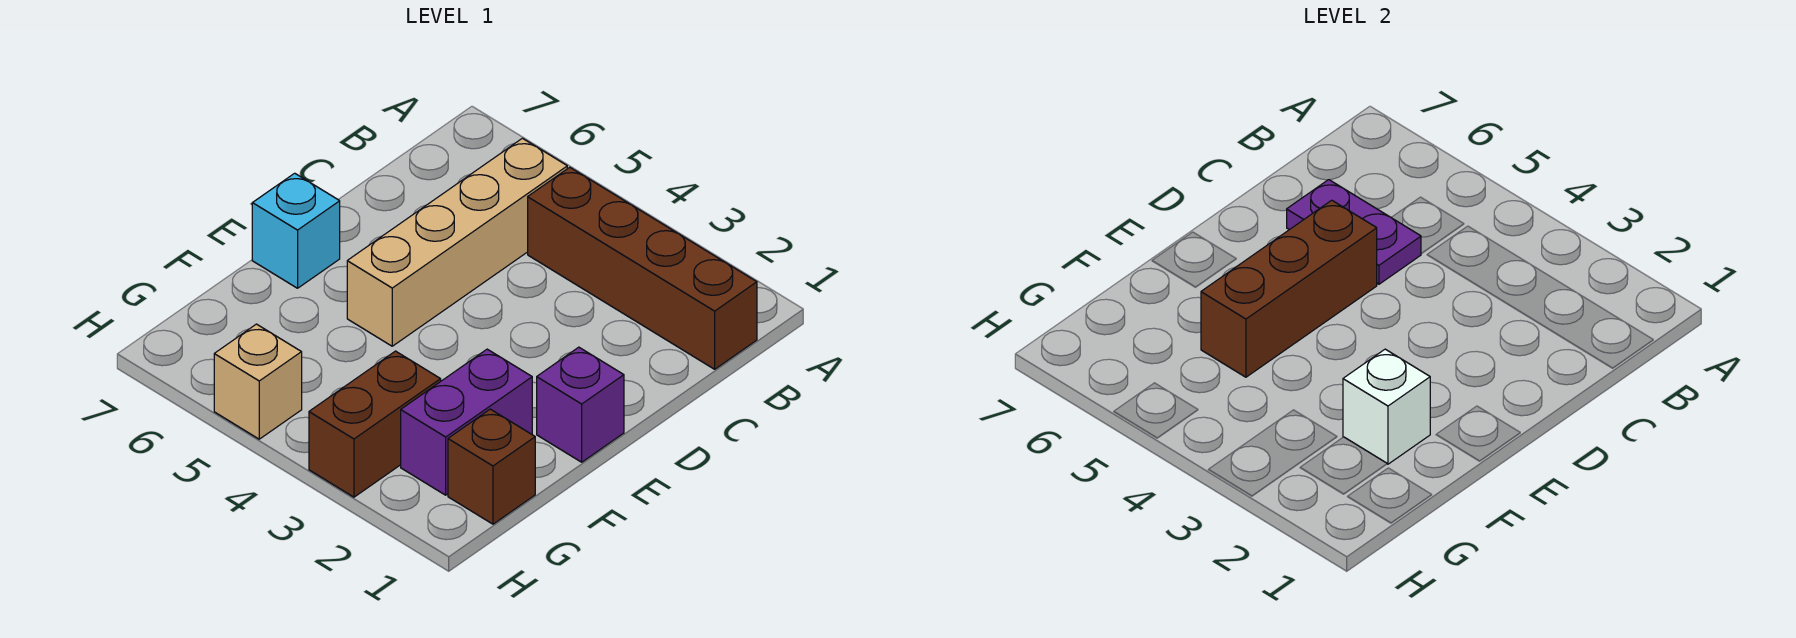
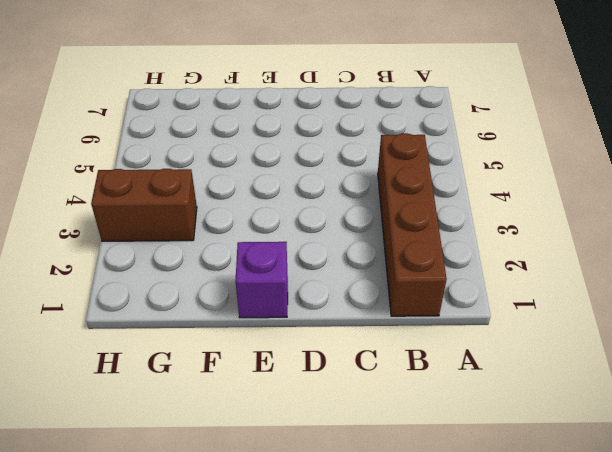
none -> tan 1x4 brick [347,138,567,346]
none -> cyan 1x1 brick [252,173,340,288]

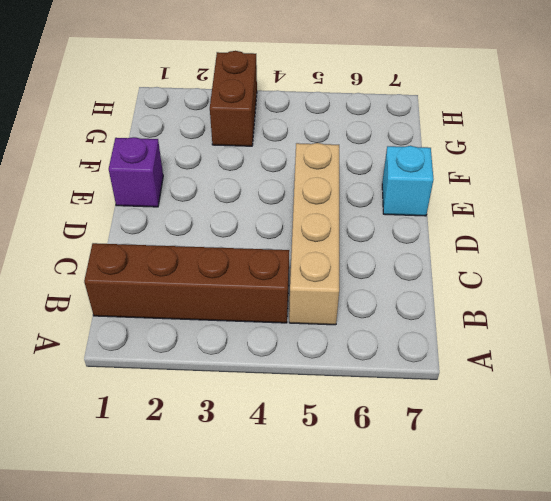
none -> purple 1x2 brick [401,349,532,495]
none -> brown 1x1 brick [448,409,535,524]

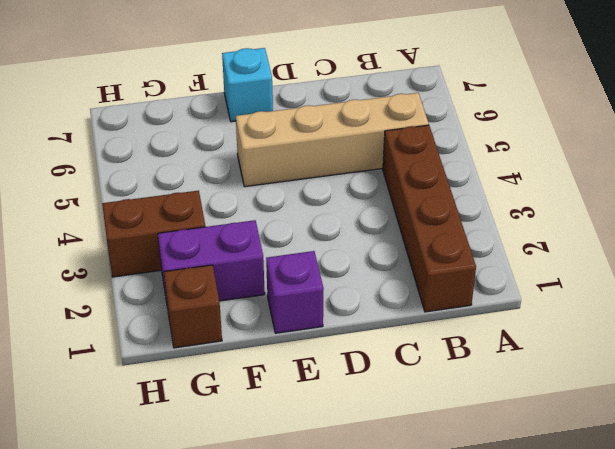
none -> tan 1x1 brick [214,324,302,439]
none -> purple 1x2 plate [1287,180,1421,284]

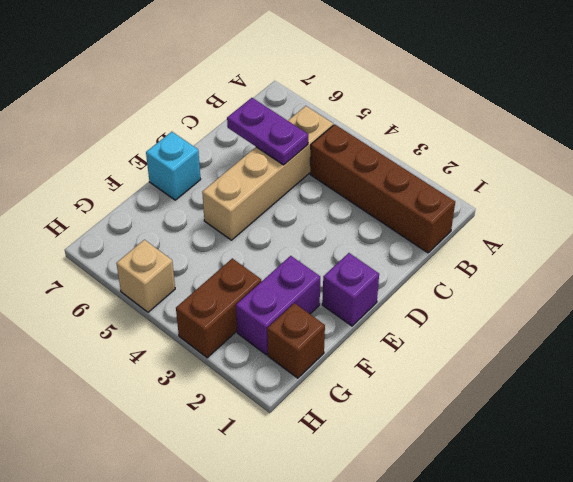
none -> brown 1x3 brick [1201,200,1377,377]
none -> white 1x1 brick [1343,349,1430,464]

